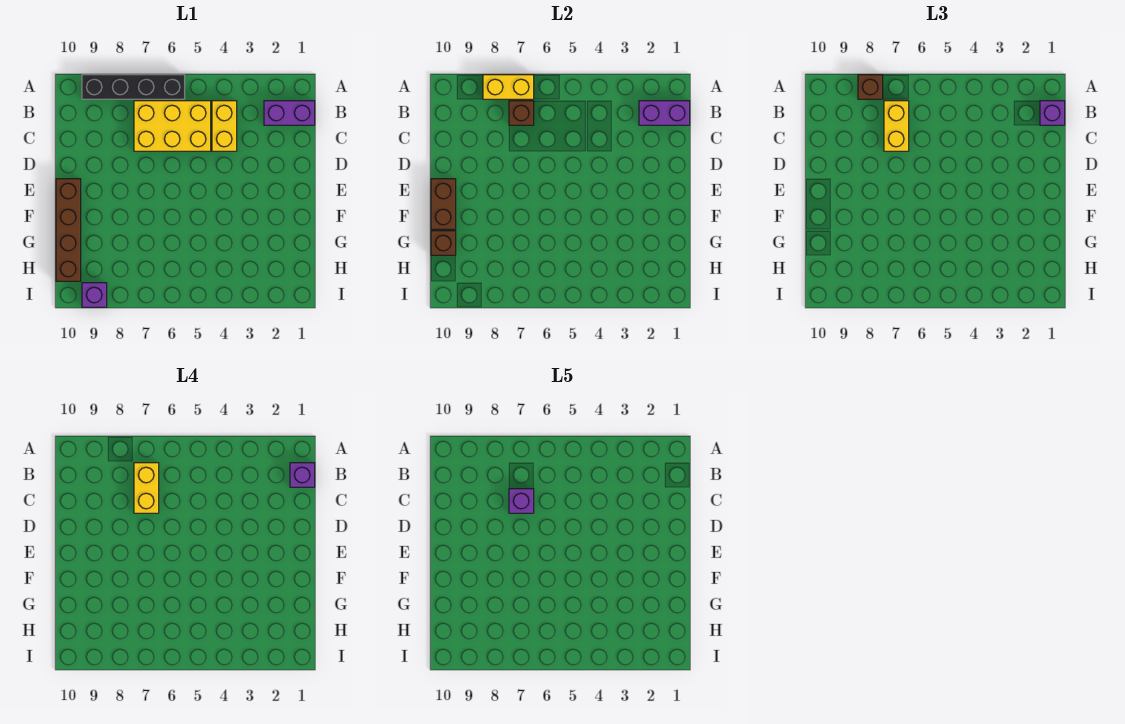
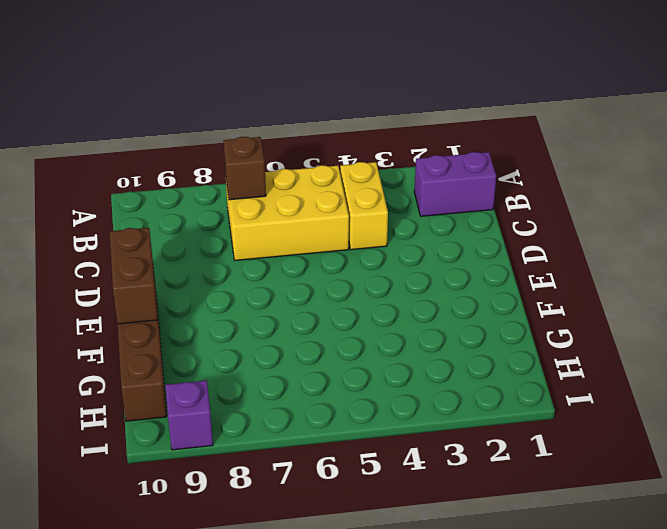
none -> black 1x4 brick [82,75,185,99]
none -> yellow 1x2 brick [483,75,534,99]
none -> purple 1x2 brick [639,101,690,125]

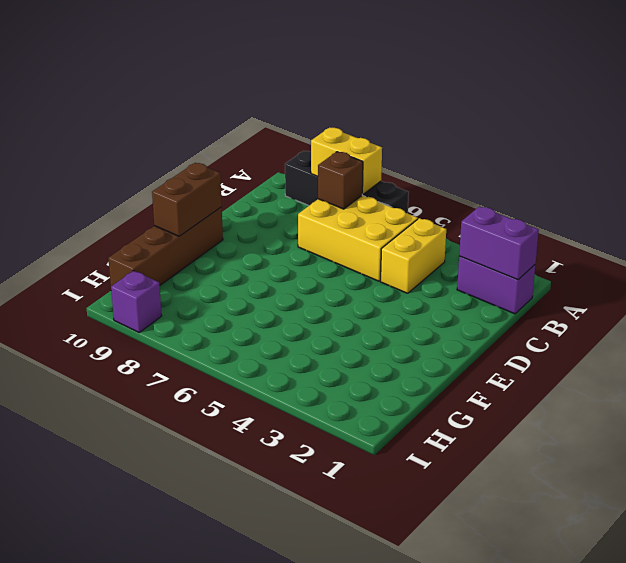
none -> brown 1x1 brick [431,231,456,255]
none -> brown 1x1 brick [858,75,883,99]
none -> purple 1x1 brick [1040,101,1065,125]

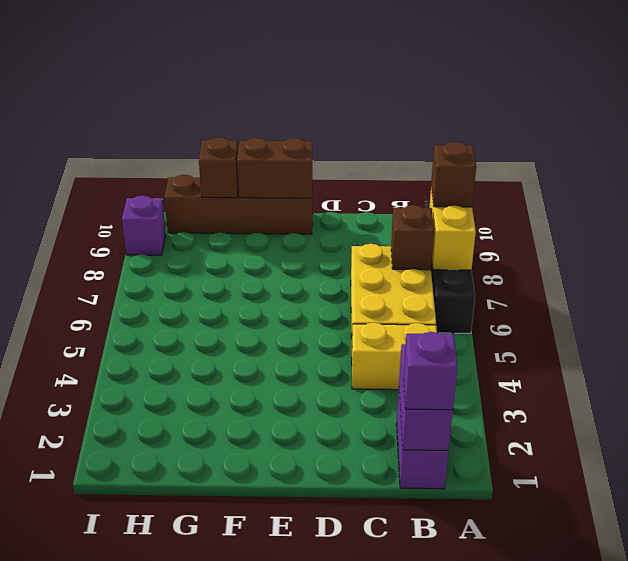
none -> yellow 1x2 brick [884,101,909,151]
none -> purple 1x1 brick [290,463,315,487]
none -> yellow 1x2 brick [134,463,159,513]

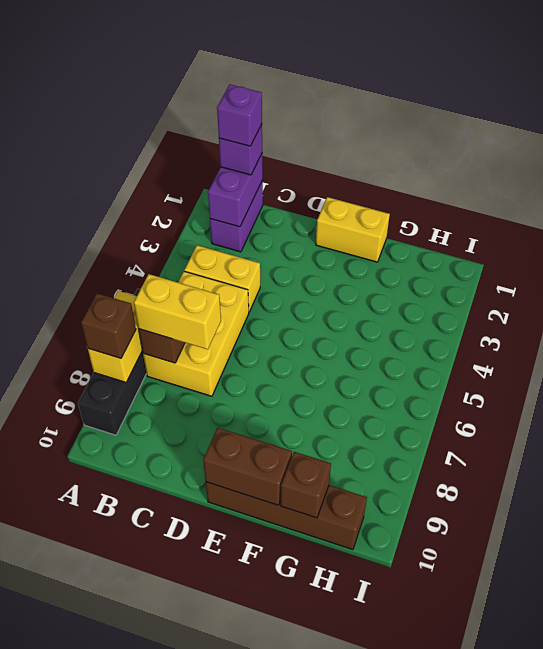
yellow 1x2 brick [316,197,390,262] -> yellow 1x2 brick moved to [134,463,159,513]
none -> purple 1x1 brick [82,283,107,307]
none -> purple 1x1 brick [509,489,534,513]

